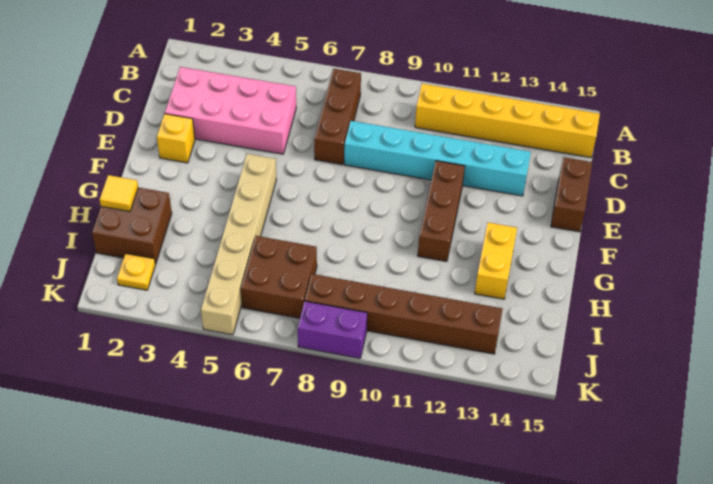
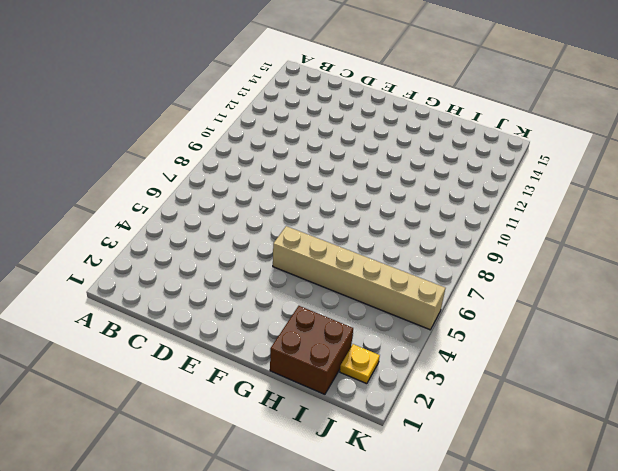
none -> brown 1x3 brick [314,69,361,165]
none -> yellow 1x6 brick [415,84,600,158]
none -> pink 2x4 brick [165,67,296,154]

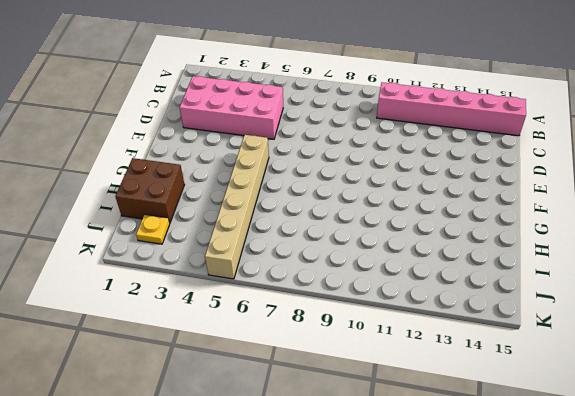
pink 1x6 brick [377,82,526,136] -> yellow 1x6 brick [415,84,600,158]
none -> brown 1x3 brick [314,69,361,165]
none -> cyan 1x6 brick [344,121,531,196]
none -> brown 1x2 brick [551,157,592,232]

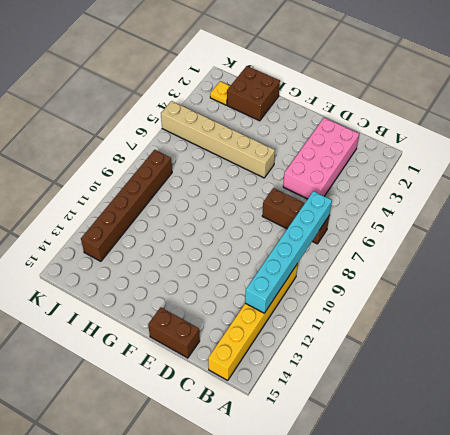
cyan 1x6 brick [245,191,332,313] -> cyan 1x6 brick moved to [344,121,531,196]
none -> yellow 1x1 brick [157,114,195,163]
none -> brown 1x3 brick [418,161,465,262]
none -> yellow 1x2 brick [475,223,517,299]

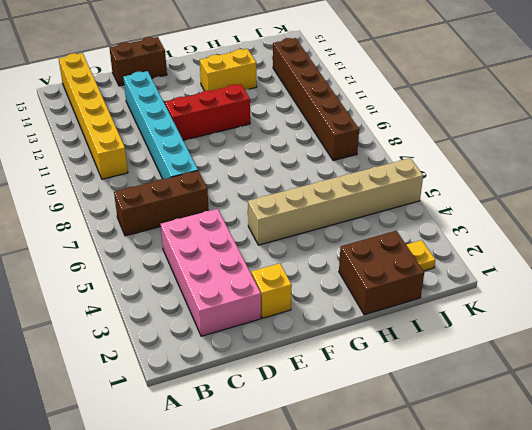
red 1x3 brick [165,84,250,140] -> brown 1x3 brick [418,161,465,262]
none -> brown 2x2 brick [241,236,317,318]
none -> purple 1x2 brick [298,301,367,358]
none -> yellow 1x1 tile [100,175,138,212]

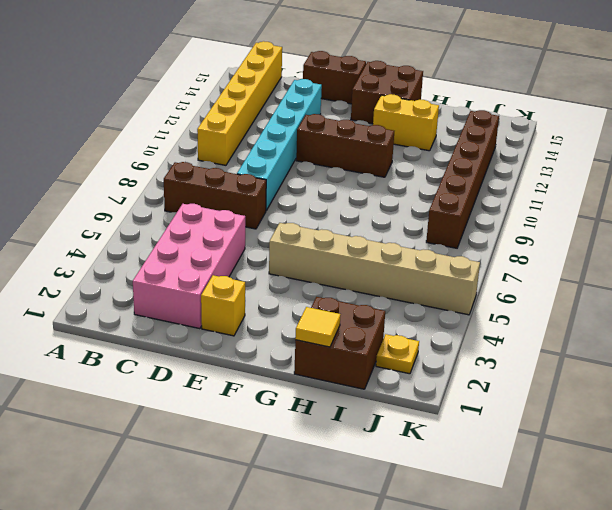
brown 2x2 brick [351,61,423,124] -> brown 2x2 brick moved to [241,236,317,318]
none -> purple 1x2 brick [298,301,367,358]

